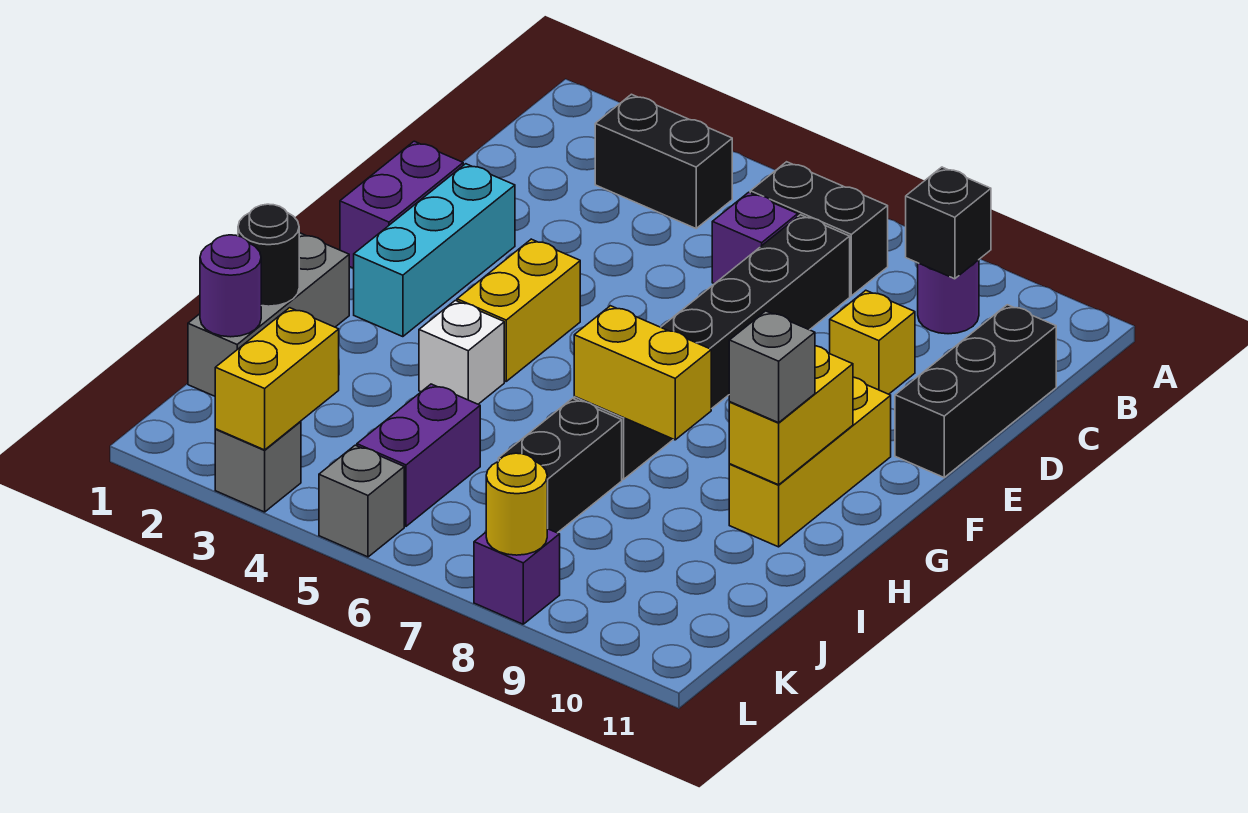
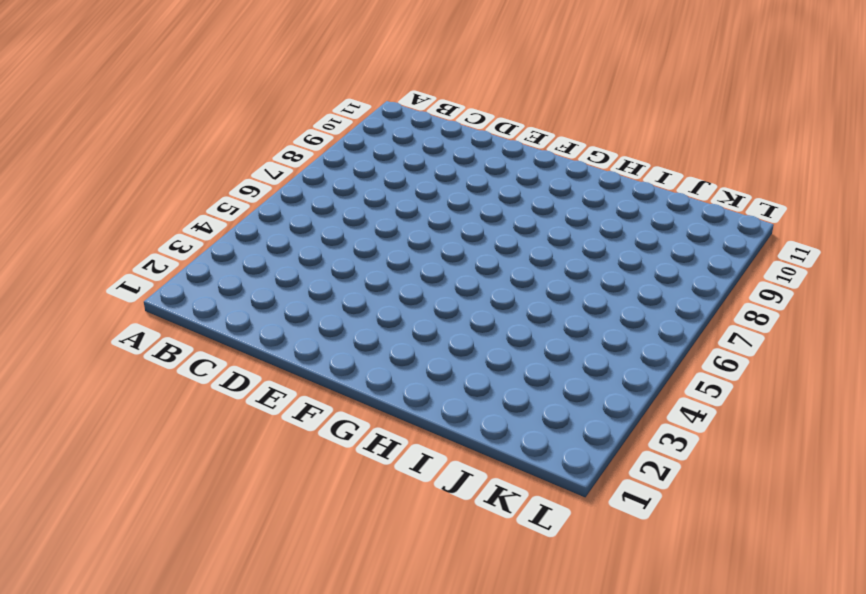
none -> black 1x2 brick [595,94,732,228]
none -> black 1x2 brick [750,162,888,296]
none -> purple 1x1 round brick [918,260,979,334]

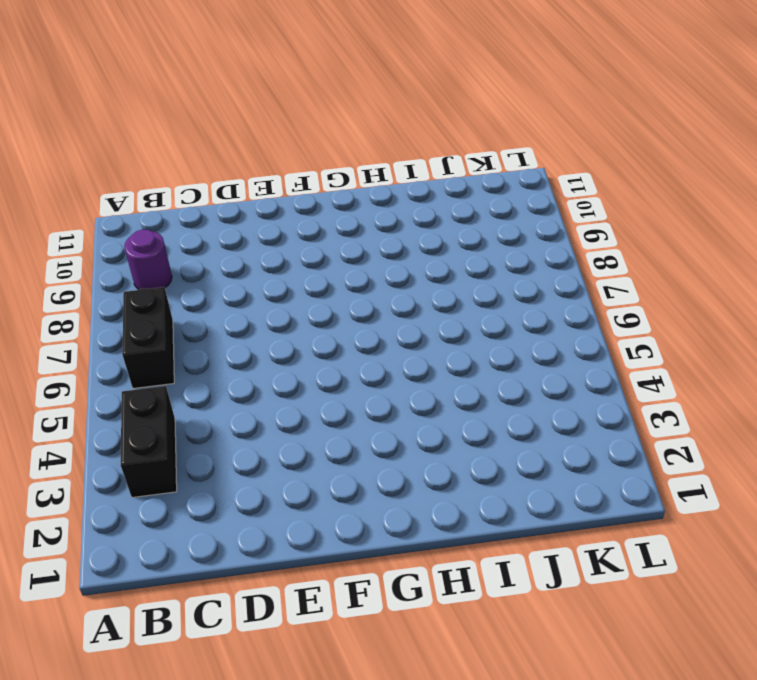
none -> purple 1x1 brick [712,192,798,284]
none -> black 1x6 brick [574,215,850,480]
none -> black 1x3 brick [895,305,1056,477]

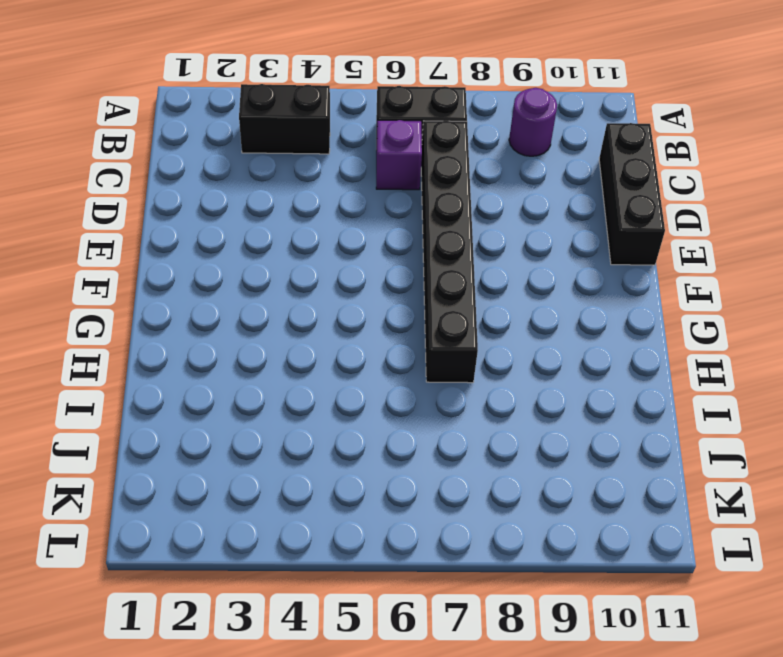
none -> yellow 1x1 brick [830,290,915,394]
none -> purple 1x2 brick [340,141,463,268]
none -> cyan 1x3 brick [354,164,515,337]

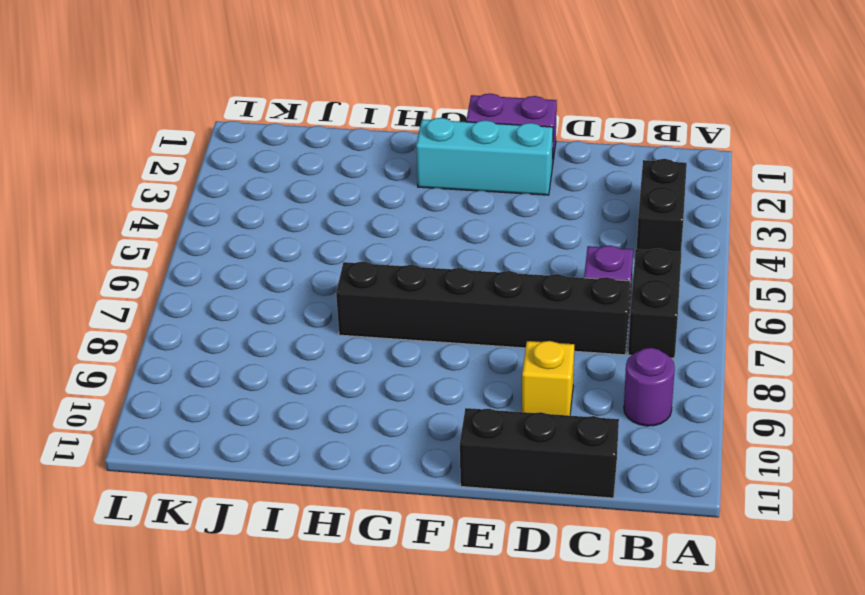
none -> yellow 1x2 brick [457,239,580,381]
none -> yellow 1x3 brick [729,377,891,547]
none -> grey 1x3 brick [188,233,349,396]

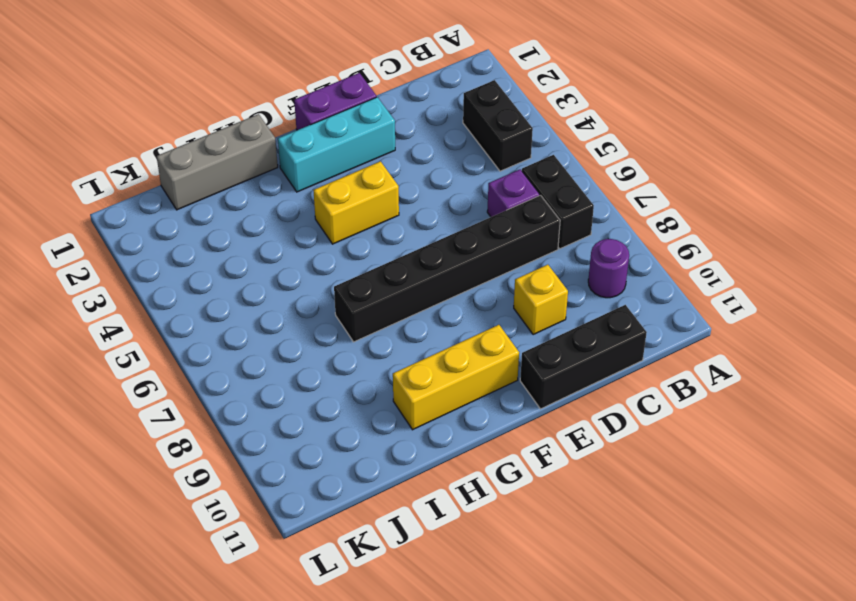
none -> white 1x1 brick [419,300,504,404]
none -> black 1x2 brick [498,398,622,533]
none -> purple 1x2 brick [357,384,480,526]

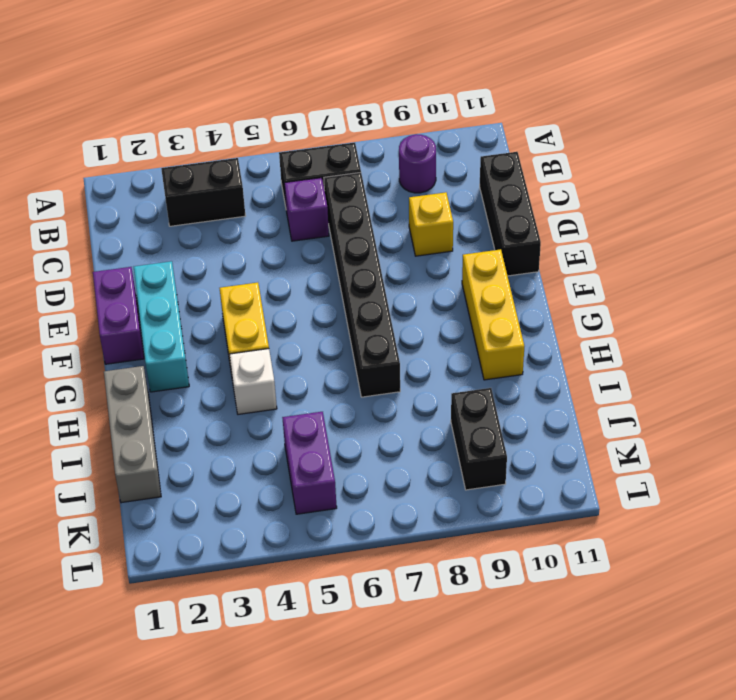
black 1x2 brick [451,388,507,490] -> black 1x2 brick moved to [498,398,622,533]
none -> grey 1x1 brick [215,421,301,512]
none -> grey 1x1 brick [319,445,404,557]
none -> purple 1x1 brick [474,529,560,624]

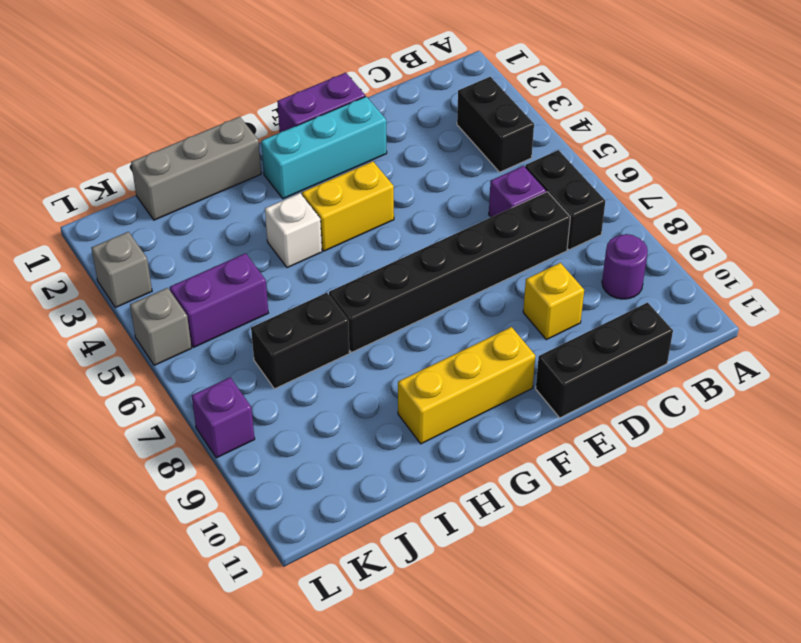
none -> black 1x1 brick [906,167,991,279]
none -> yellow 1x2 brick [729,346,853,485]
none -> yellow 1x2 brick [574,306,711,440]

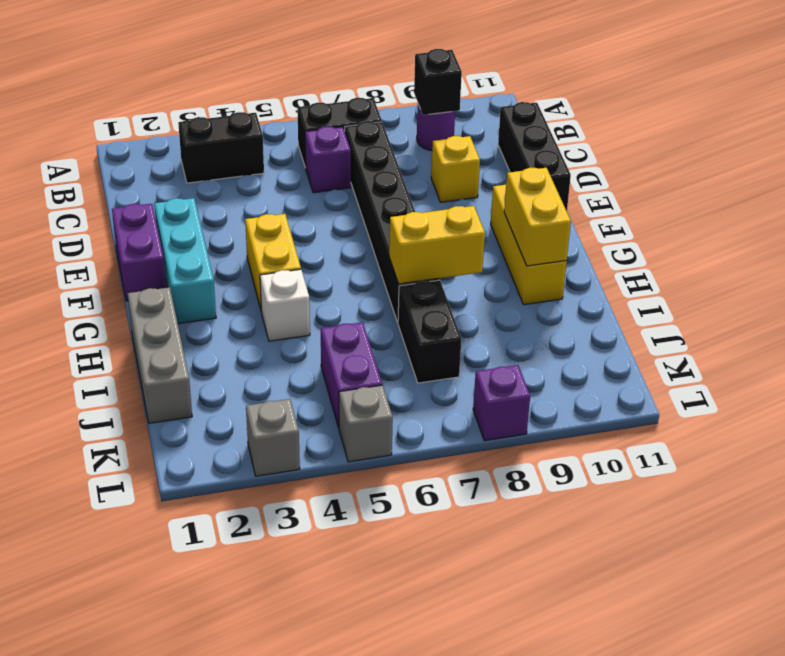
none -> black 1x1 round brick [238,204,299,306]
none -> purple 1x1 round brick [200,235,261,337]
none -> yellow 1x2 brick [215,308,339,450]

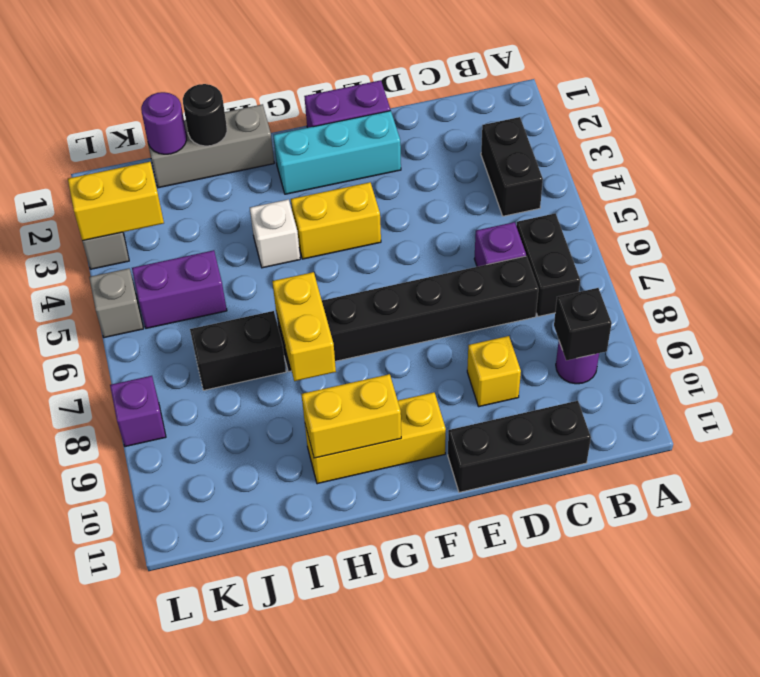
none -> yellow 1x1 round brick [486,453,548,555]
none -> grey 1x1 brick [729,311,815,423]

